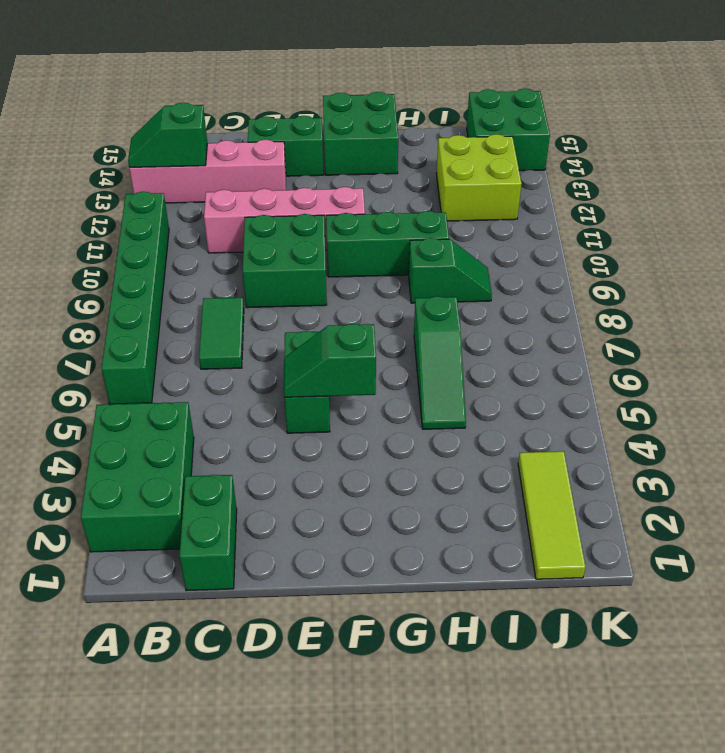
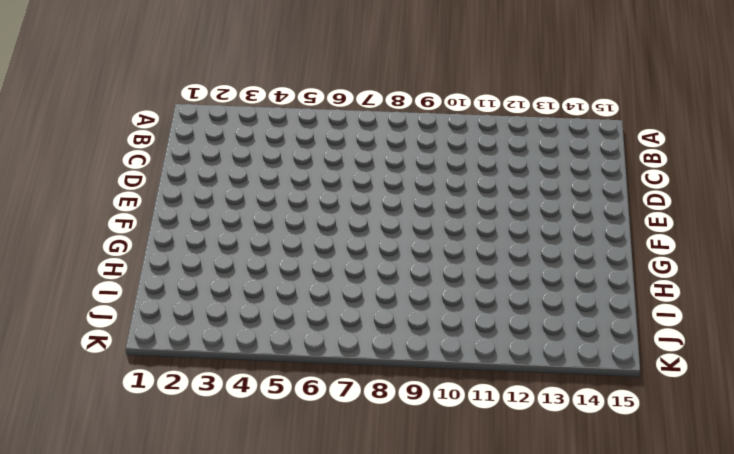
none -> green 2x3 brick [81,402,194,552]
none -> green 1x6 brick [102,192,169,404]
none -> pink 1x4 brick [129,139,286,203]

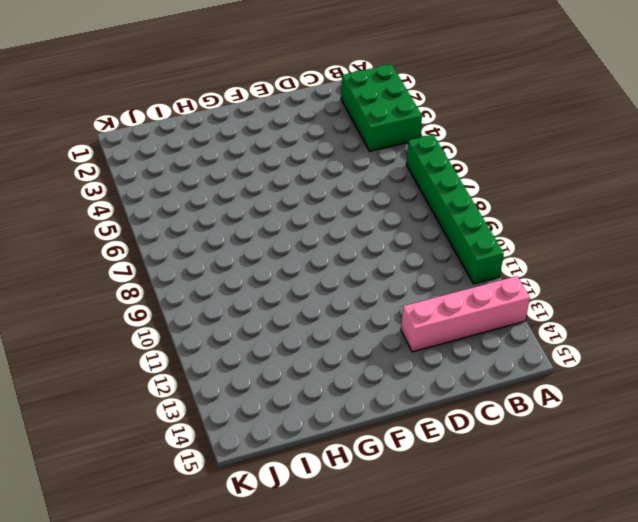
none -> green 1x2 brick [180,475,237,591]
none -> green 1x2 tile [199,297,244,369]
none -> pink 1x4 brick [204,187,365,253]

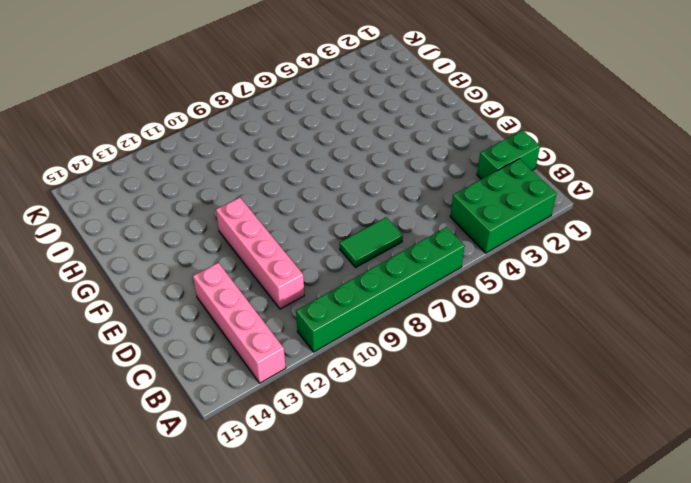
none -> green 2x2 brick [243,214,327,308]
none -> green 1x2 brick [248,116,323,176]
none -> green 1x2 brick [285,331,330,433]

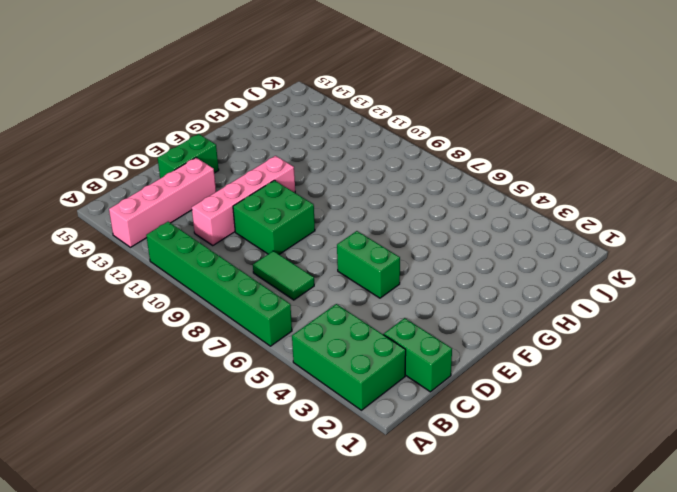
none -> green 1x3 brick [326,211,449,277]
none -> green 2x2 brick [323,92,398,175]
none -> green 1x3 slope [414,296,466,429]

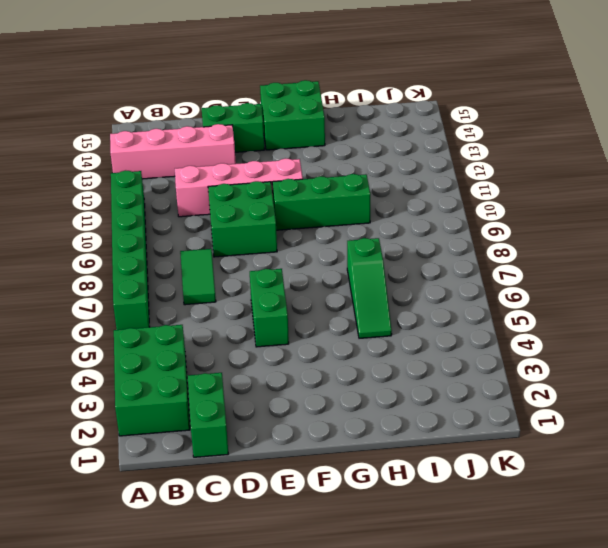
none -> green 1x2 slope [409,238,492,303]
none -> lime 2x2 brick [436,134,522,221]
none -> lime 1x3 tile [518,451,586,579]

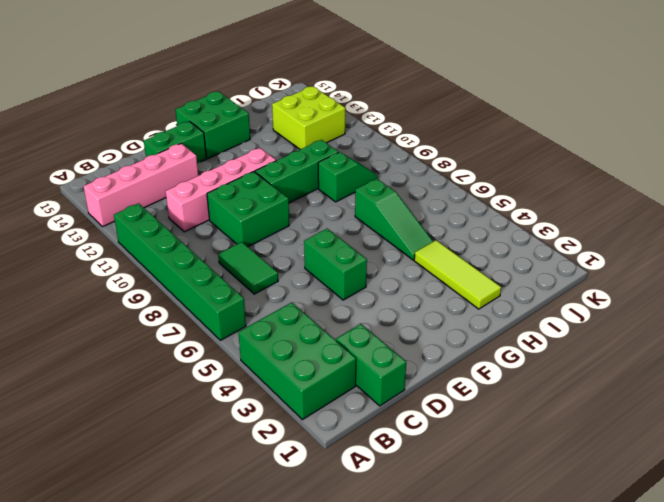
lime 1x3 tile [414,240,501,309] -> lime 1x3 tile moved to [518,451,586,579]
none -> green 2x2 brick [467,89,550,171]
none -> green 1x2 slope [128,103,207,167]
none -> green 1x2 slope [284,324,376,397]

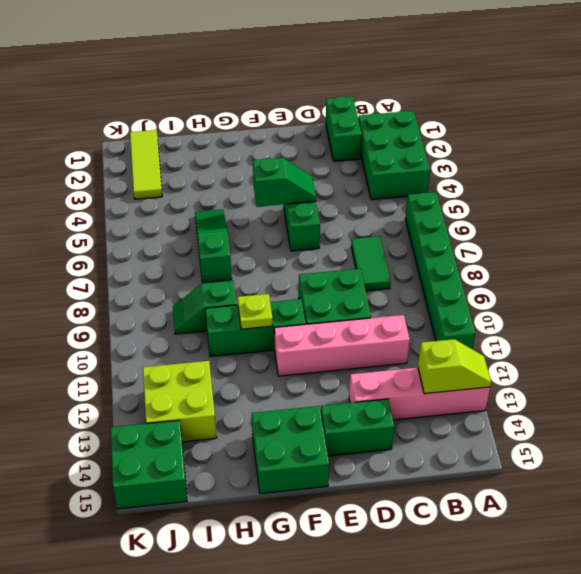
lime 1x2 slope [418,339,491,394] -> green 1x2 slope [128,103,207,167]
lime 1x1 plate [238,294,273,329] -> none

